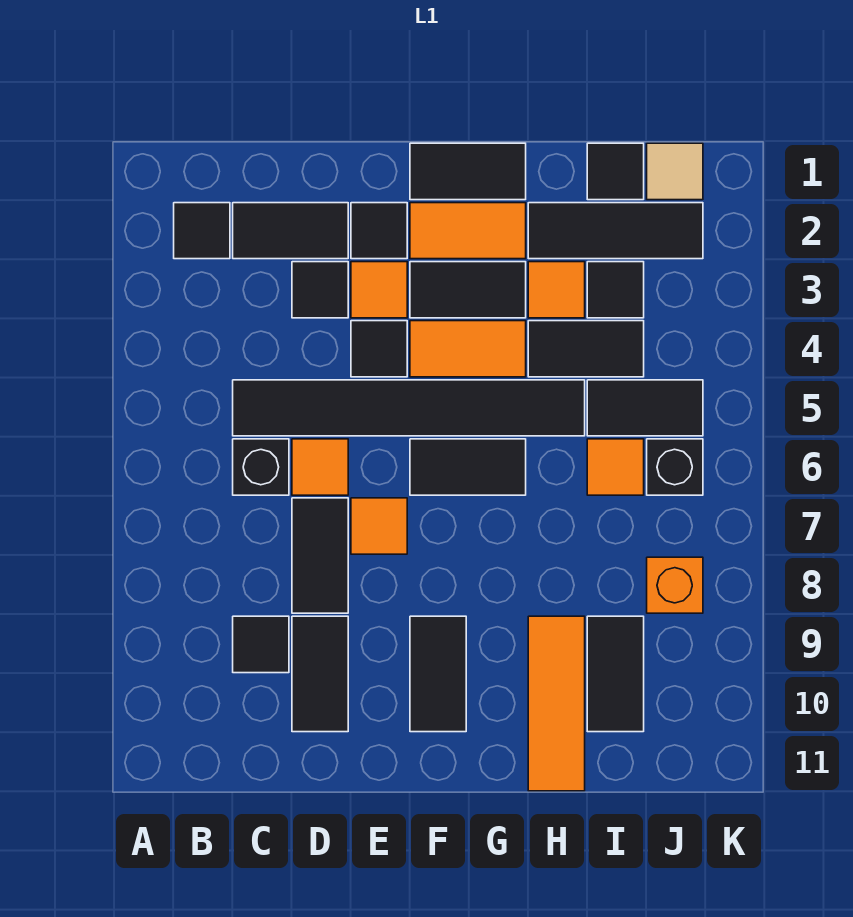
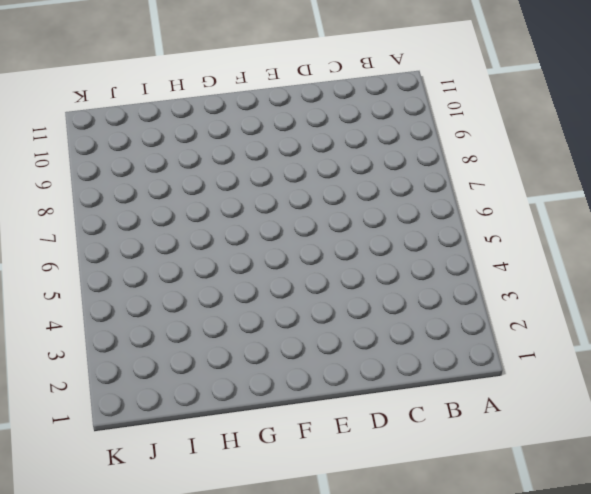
none -> black 1x1 tile [174,203,230,259]
none -> black 1x2 tile [233,203,348,259]
none -> black 1x6 tile [233,380,585,436]
none -> black 1x1 brick [233,439,289,495]

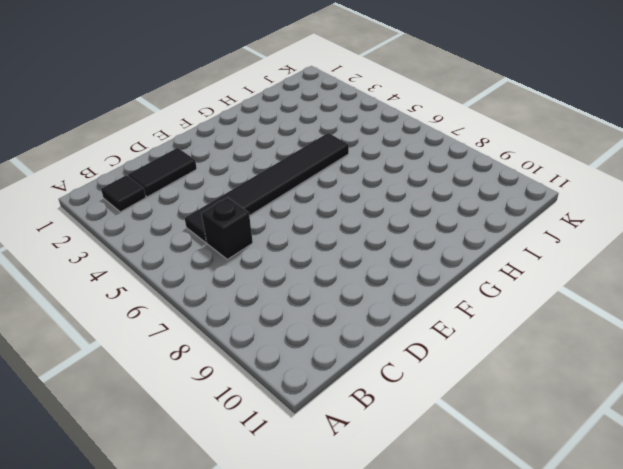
none -> black 1x1 tile [233,616,289,673]
none -> black 1x1 tile [292,262,348,318]
none -> orange 1x1 tile [292,439,348,495]
none -> black 1x2 tile [292,498,348,613]

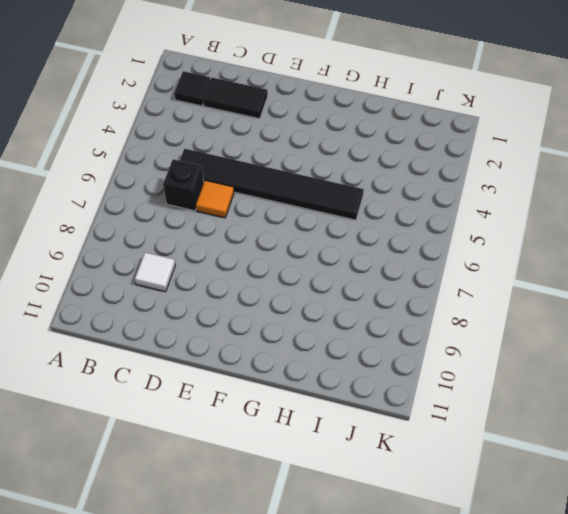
white 1x1 tile [135,252,175,292] -> black 1x1 tile [233,616,289,673]
none -> black 1x1 tile [292,262,348,318]
none -> black 1x2 tile [292,498,348,613]
none -> black 1x2 tile [292,616,348,732]
none -> black 1x1 tile [351,203,407,259]

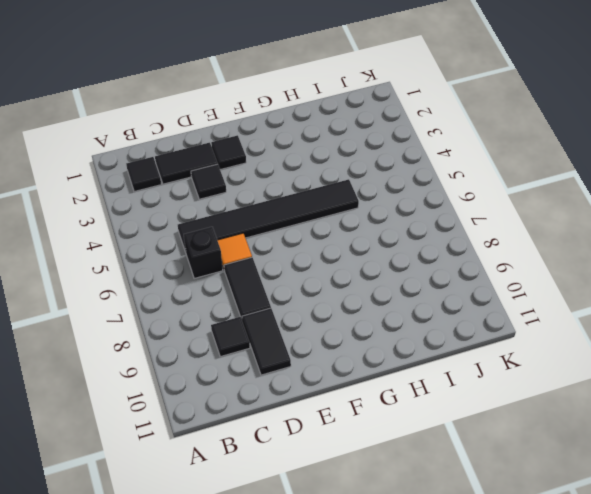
none -> orange 1x1 tile [351,262,407,318]
none -> black 1x1 tile [351,321,407,377]
none -> orange 1x1 tile [351,498,407,554]
none -> black 1x2 tile [410,143,526,200]

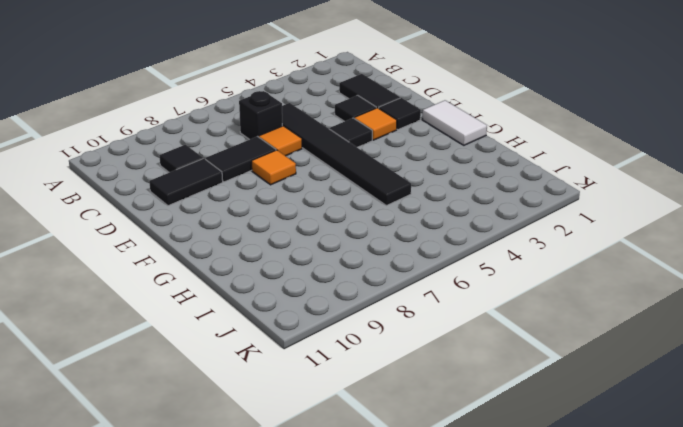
white 1x2 tile [423,100,487,145] -> black 1x2 tile [410,143,526,200]
none -> black 1x1 tile [174,203,230,259]
none -> orange 1x2 tile [410,203,526,259]
none -> black 1x2 tile [410,262,526,318]
none -> orange 1x2 tile [410,321,526,377]

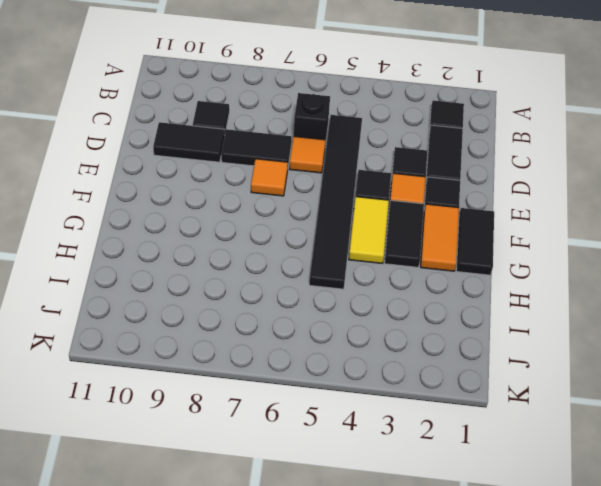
yellow 1x2 tile [349,197,389,264] -> orange 1x2 tile [410,321,526,377]
none -> black 1x2 tile [410,439,526,495]
none -> black 1x2 tile [410,616,466,732]
none -> black 1x3 tile [528,203,703,259]
none -> orange 1x1 tile [528,262,585,318]

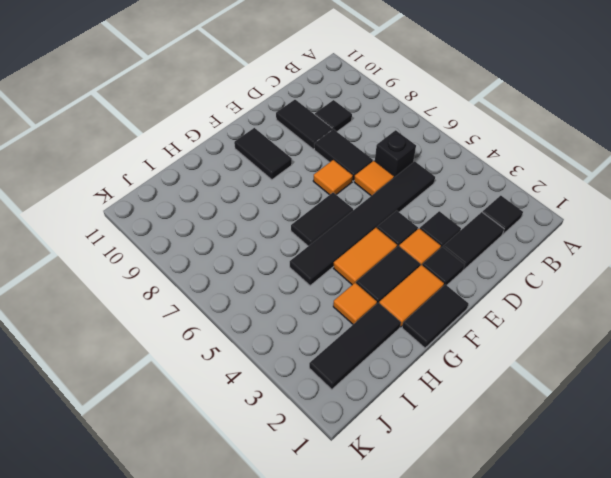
none -> black 1x2 tile [528,321,644,377]
none -> orange 1x3 tile [528,616,585,791]
none -> black 1x1 tile [587,143,644,200]
none -> black 1x1 tile [587,262,644,318]

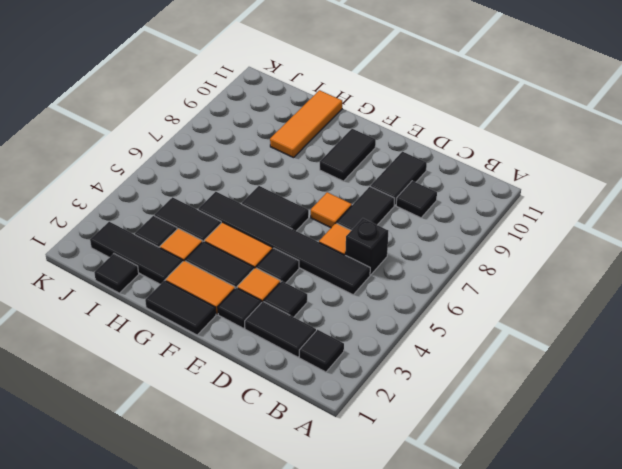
none -> black 1x2 tile [587,380,703,436]
none -> orange 1x1 tile [587,439,644,495]
none -> black 1x2 tile [587,616,644,732]
none -> tan 1x1 tile [647,143,703,200]

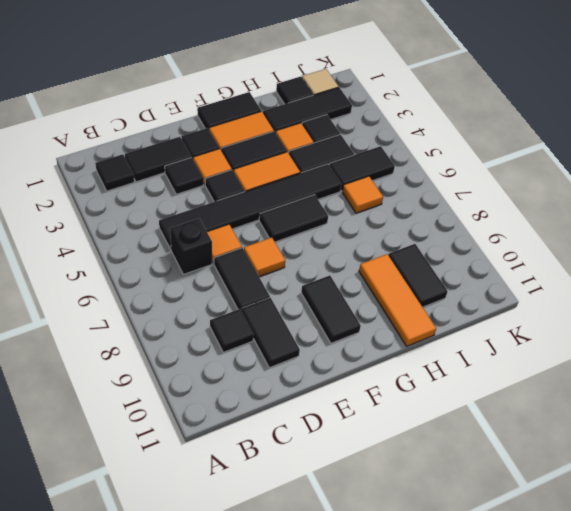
none -> black 1x1 brick [647,439,703,495]
none -> orange 1x1 brick [647,557,703,613]

